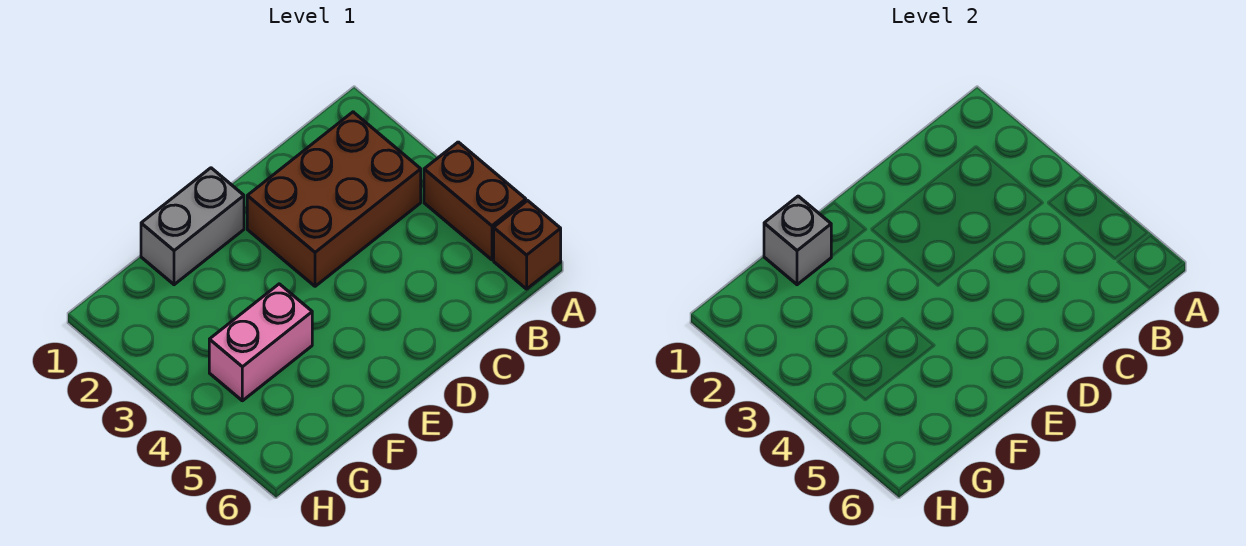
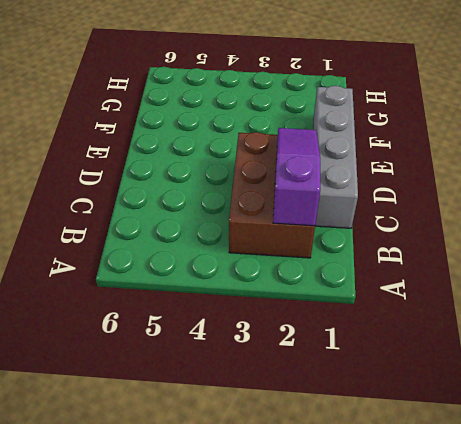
purple 1x3 slope [273,128,320,226] -> none
grey 1x4 brick [313,86,358,228] -> grey 1x2 brick [141,168,244,285]
none -> brown 1x2 brick [424,142,526,260]
none -> brown 1x1 brick [494,201,561,289]

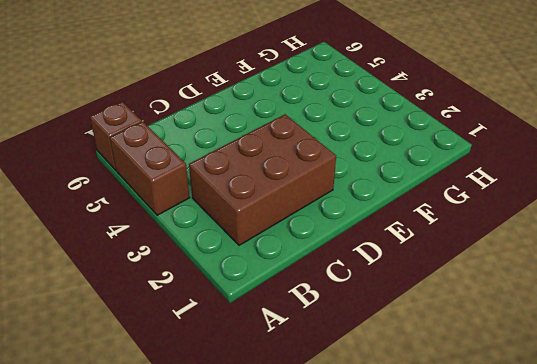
none -> grey 1x2 brick [141,168,244,285]
none -> pink 1x2 brick [209,284,312,401]

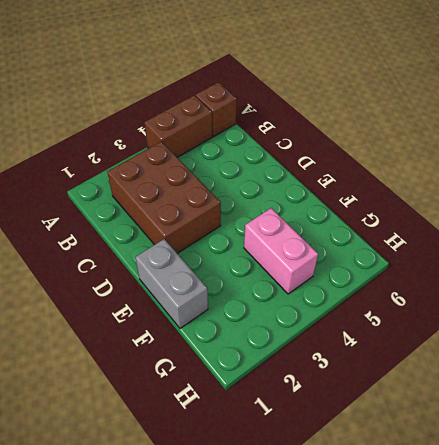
none -> grey 1x1 brick [764,196,831,285]

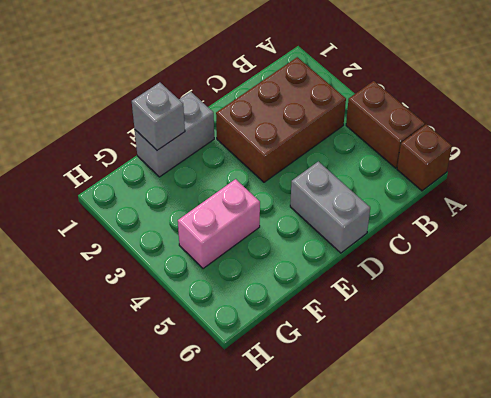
grey 1x2 brick [290,161,370,253] -> none

